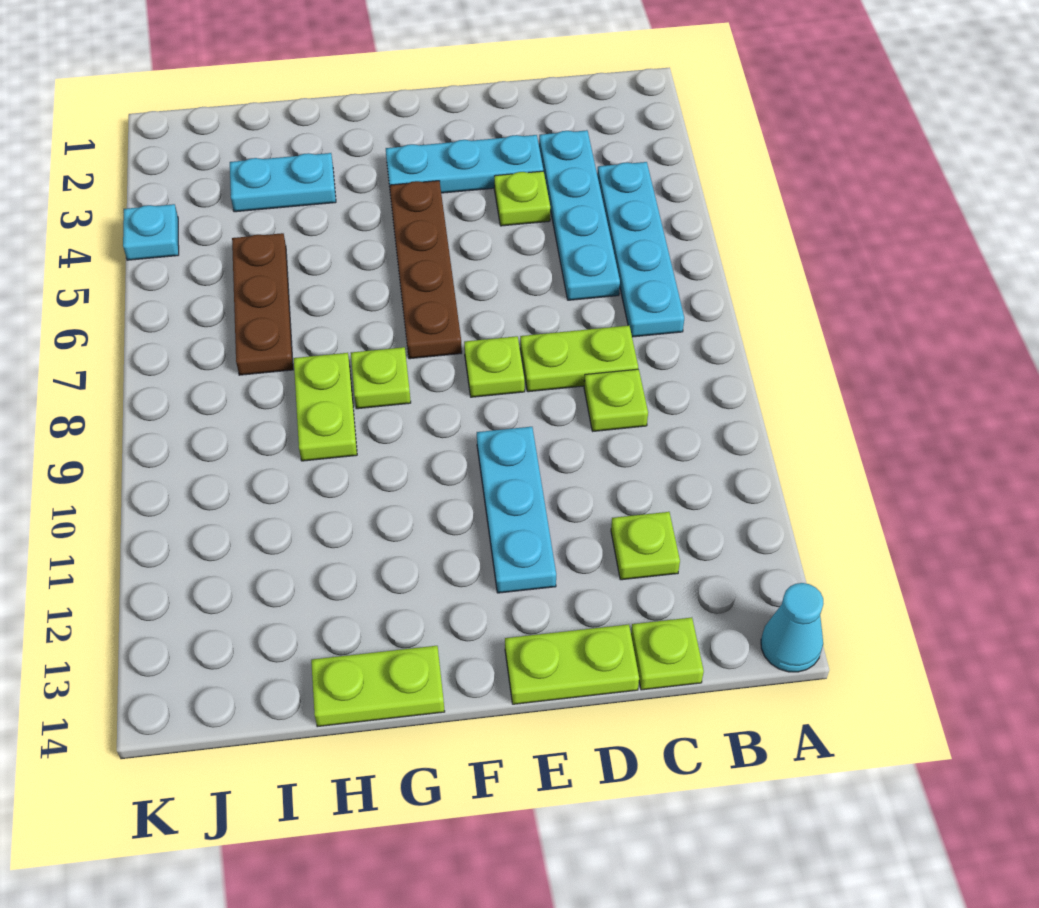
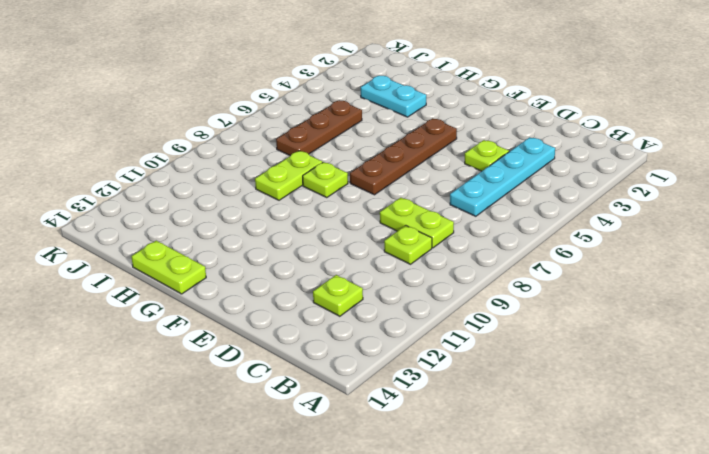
none -> cyan 1x1 cone [761,583,823,672]
none -> cyan 1x4 plate [597,162,684,337]
none -> lime 1x1 plate [631,618,704,690]

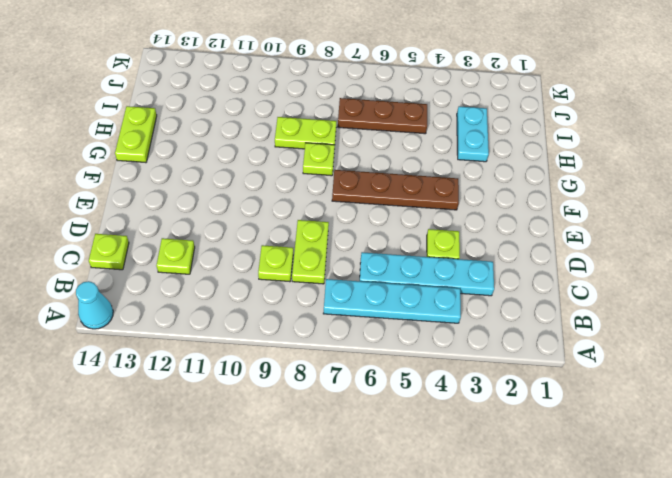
none -> cyan 1x3 plate [386,135,543,193]
none -> lime 1x2 plate [505,624,639,704]
none -> lime 1x1 plate [464,336,525,397]

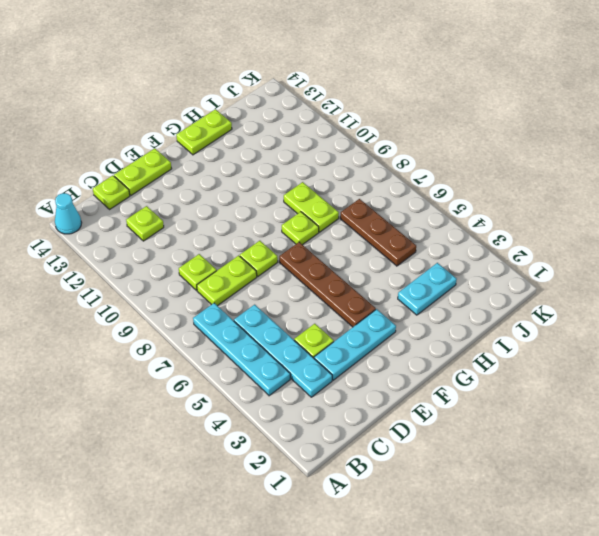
none -> cyan 1x3 plate [477,427,556,593]
none -> cyan 1x1 plate [123,204,179,260]

